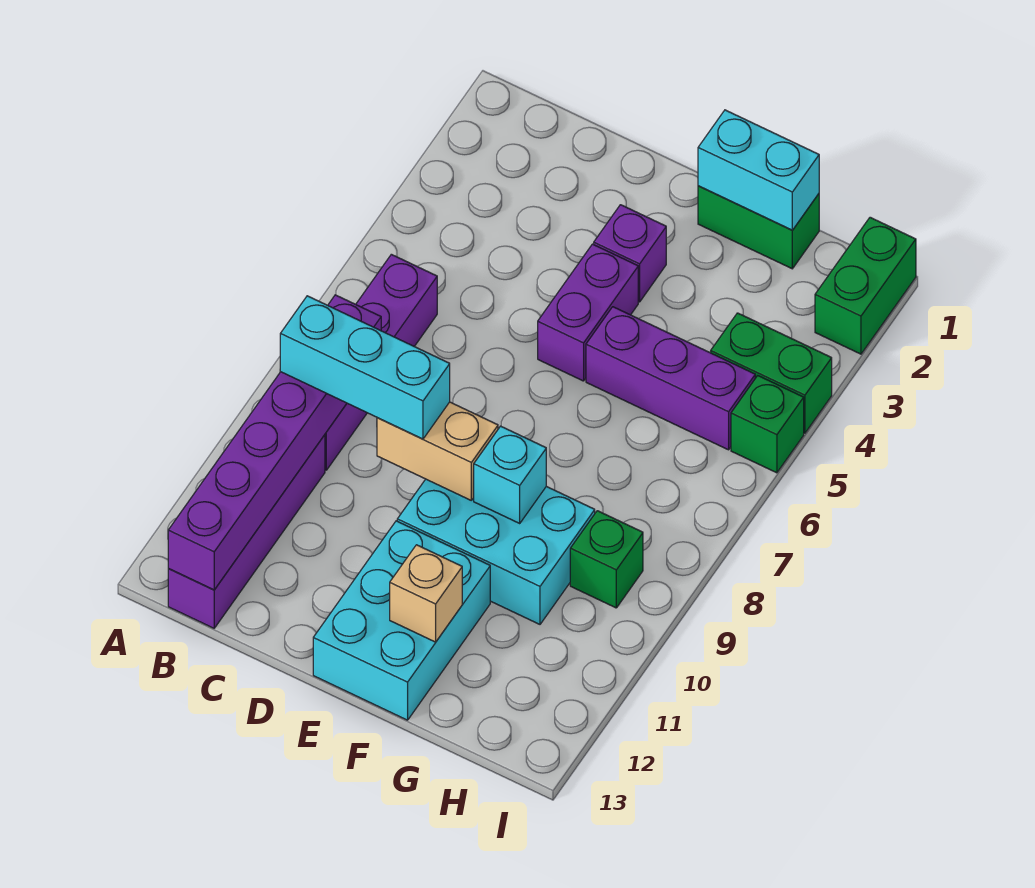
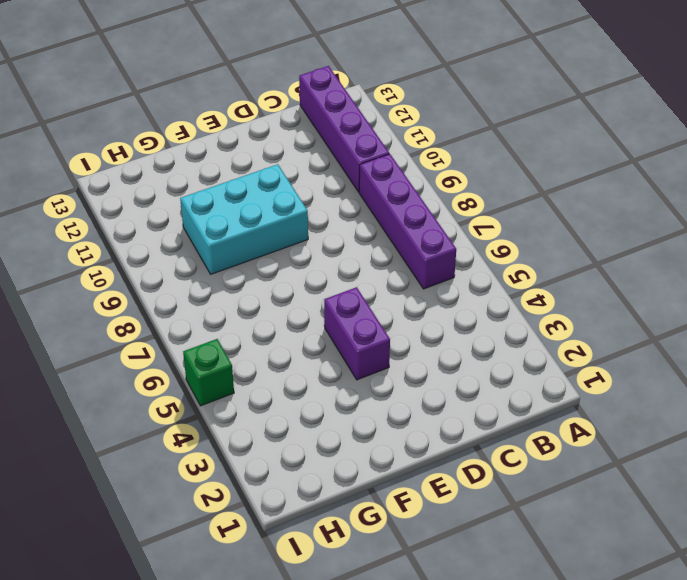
none -> purple 1x1 brick [594,205,666,302]
none -> cyan 2x3 brick [313,521,490,720]
none -> green 1x2 brick [698,186,819,269]

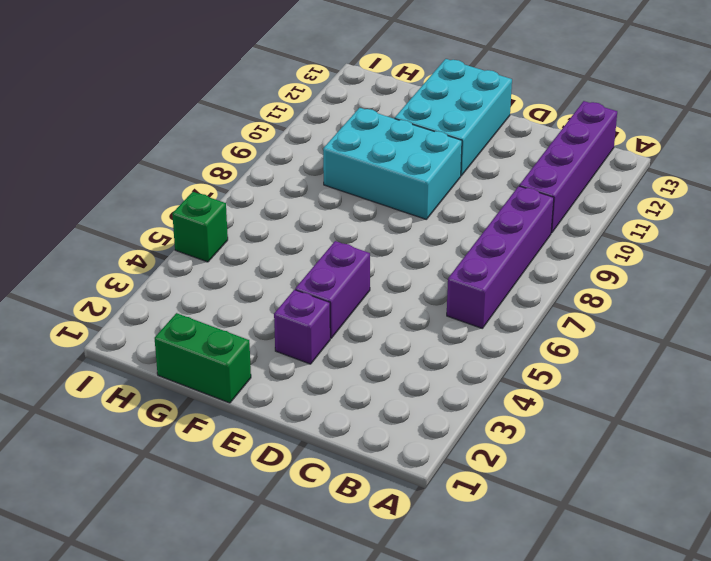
none -> purple 1x3 brick [586,307,755,450]
none -> green 1x2 brick [711,313,832,433]
none -> green 1x1 brick [570,511,643,608]

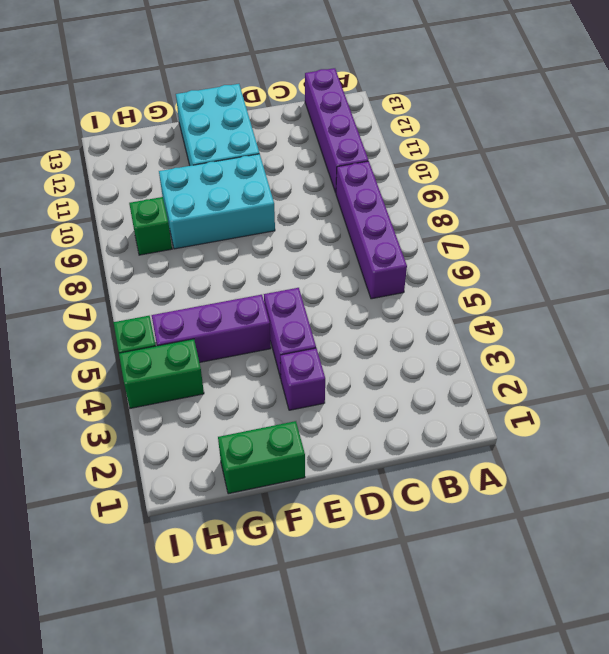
none -> green 1x2 brick [815,217,916,354]
none -> purple 1x6 brick [168,295,381,590]
none -> tan 1x2 brick [377,402,498,500]

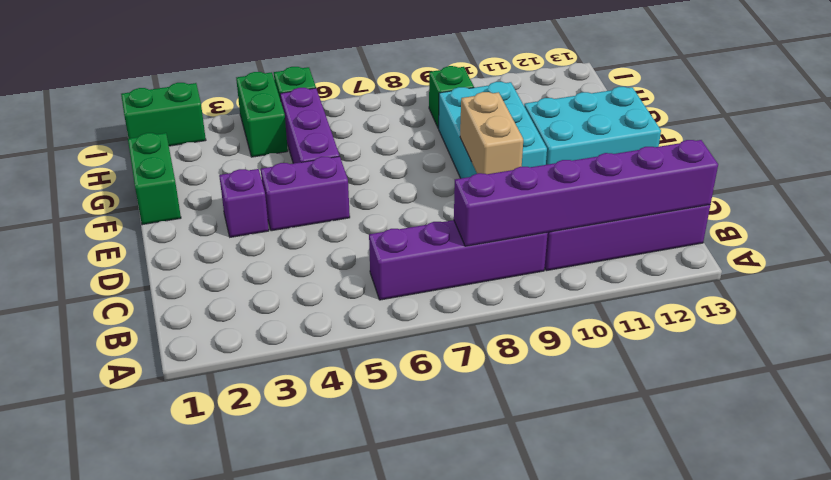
none -> cyan 1x2 brick [698,110,819,230]
none -> cyan 1x1 brick [474,426,546,523]
none -> tan 1x1 brick [390,545,462,642]

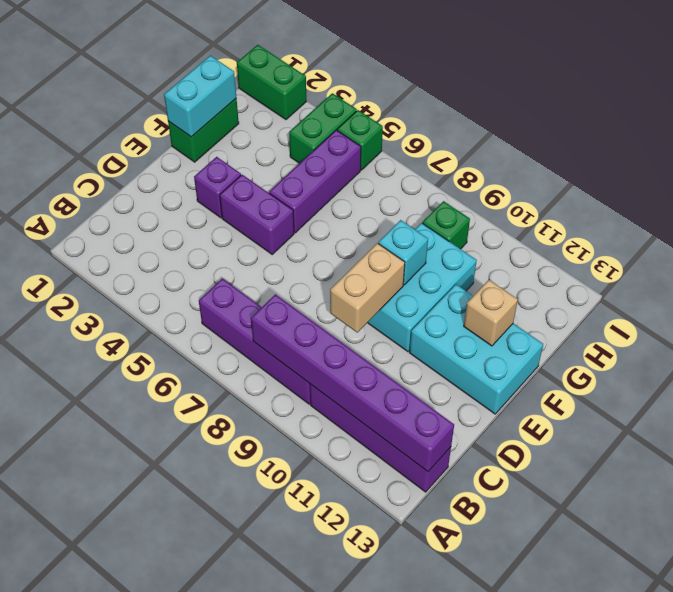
none -> cyan 1x3 brick [280,296,450,439]

